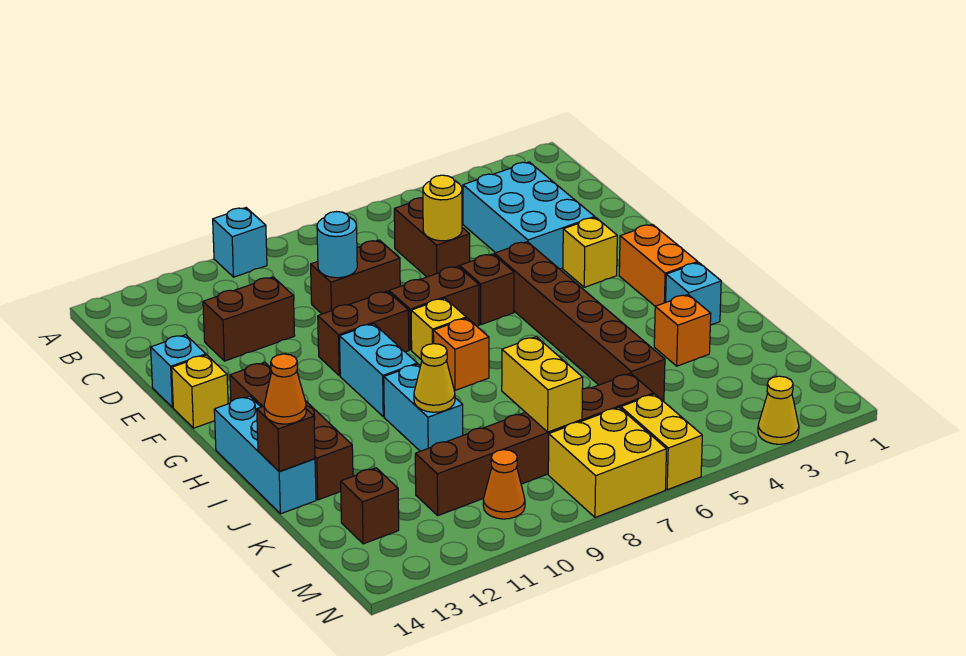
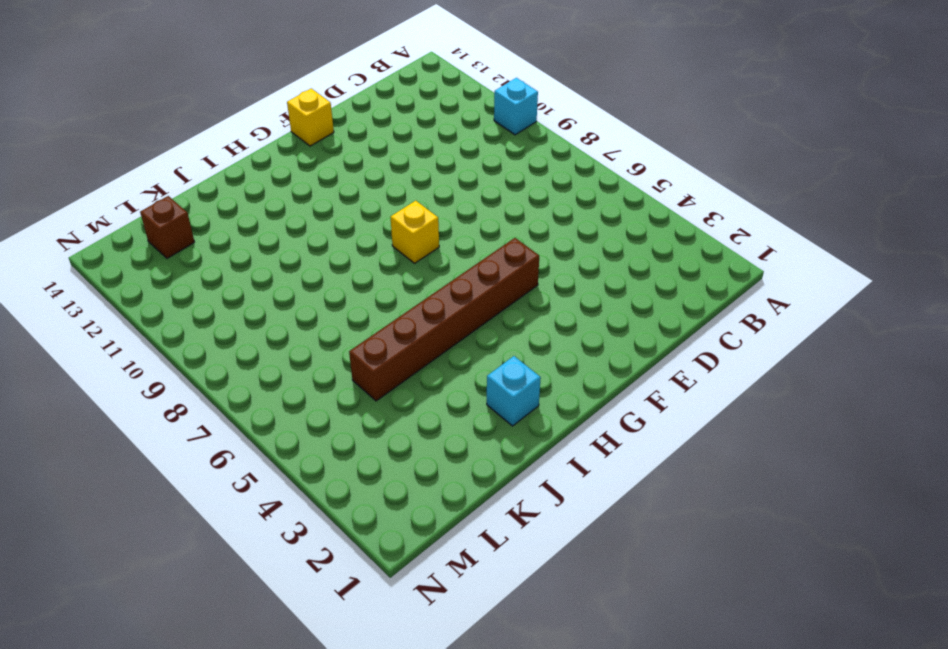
none -> cyan 2x3 brick [463,162,595,269]
none -> brown 1x2 brick [394,198,470,277]
none -> brown 1x2 brick [311,240,400,314]
none -> brown 1x2 brick [203,277,295,361]

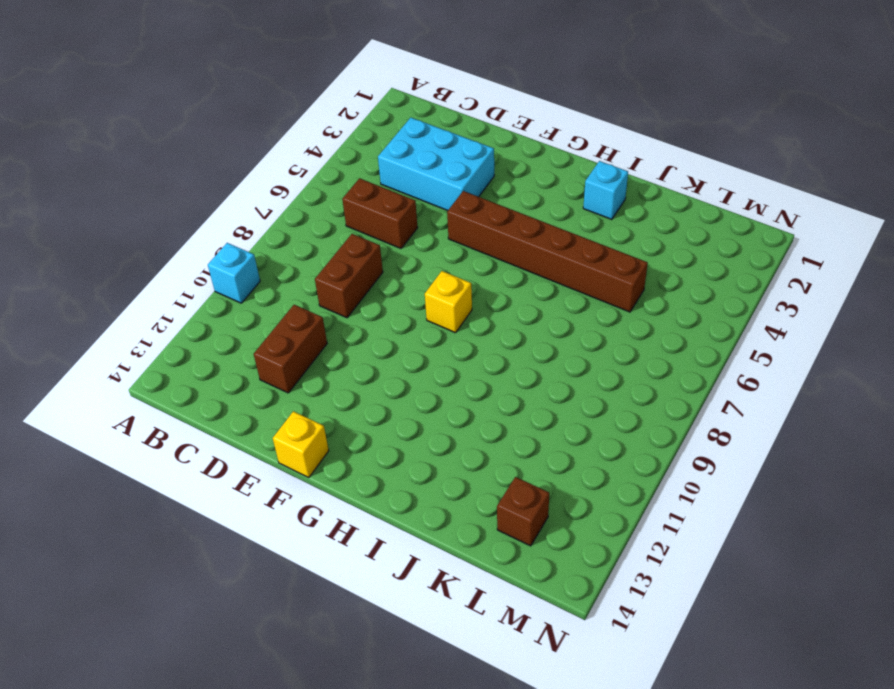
none -> cyan 1x1 brick [151,335,206,407]
none -> yellow 1x1 brick [563,217,617,287]
none -> brown 1x1 brick [460,254,514,325]
none -> brown 1x2 brick [389,266,479,350]

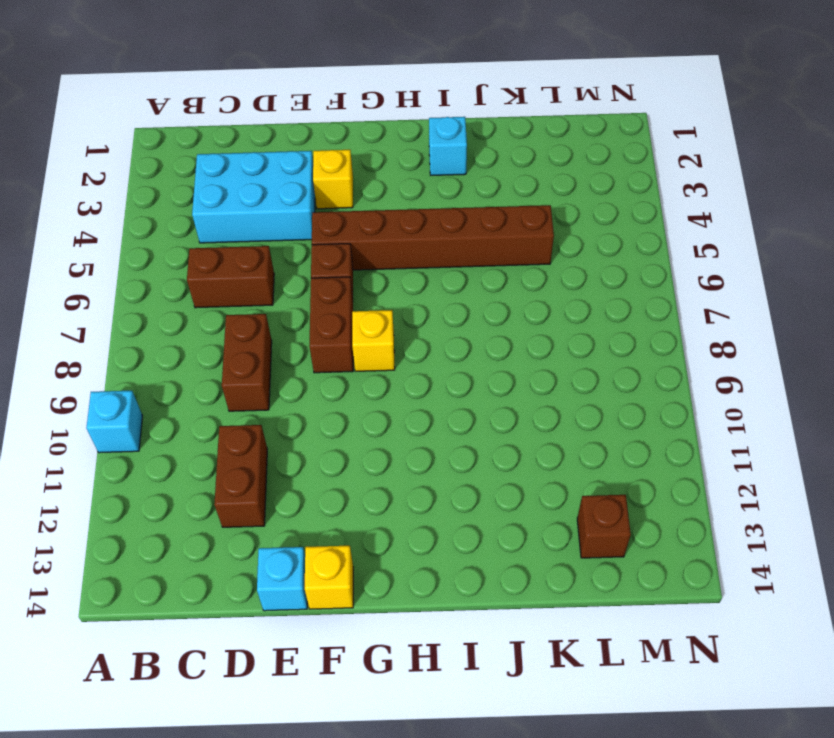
none -> brown 1x2 brick [318,291,409,376]
none -> orange 1x2 brick [619,224,698,306]
none -> cyan 1x2 brick [340,324,417,417]
none -> brown 1x4 brick [230,362,353,500]

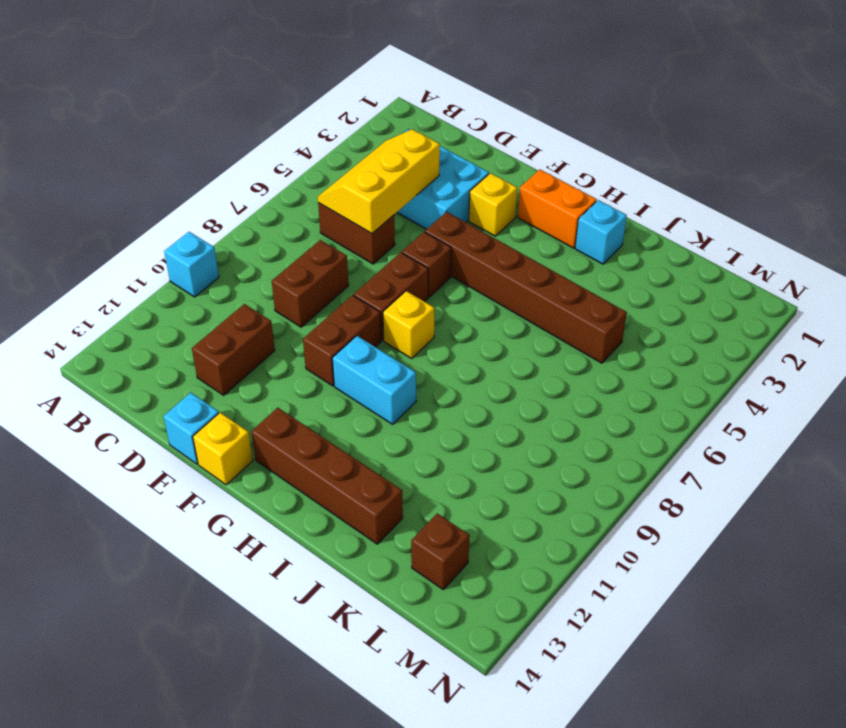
yellow 2x3 slope [318,129,440,233] -> yellow 1x1 round brick [423,175,462,241]
none -> orange 1x1 brick [433,318,489,390]
none -> cyan 1x3 brick [214,396,316,514]
none -> cyan 1x2 brick [384,364,463,451]
none -> orange 1x1 brick [654,295,711,366]

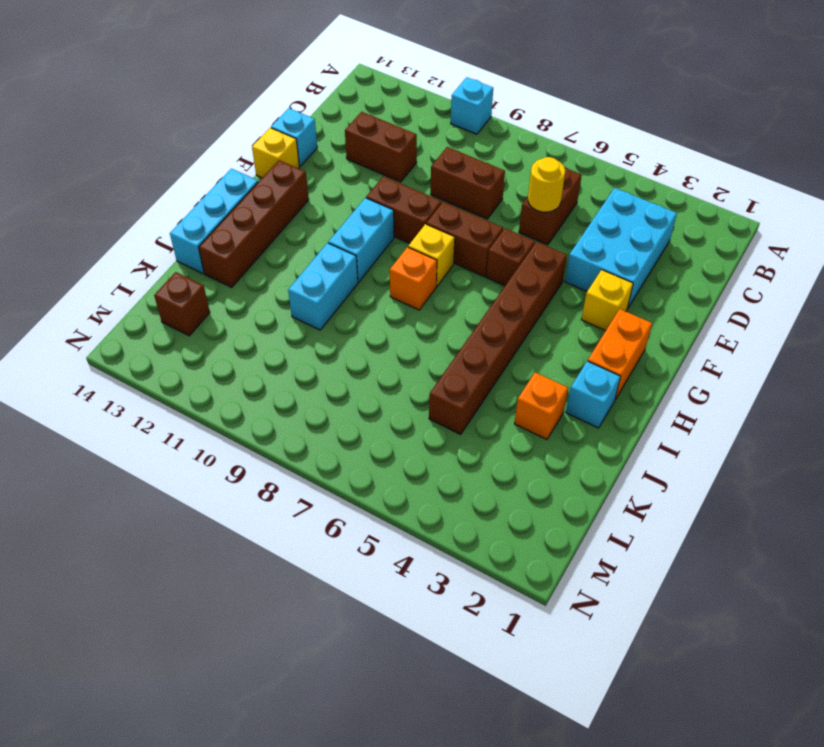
none -> brown 1x6 brick [415,373,654,515]
none -> yellow 1x2 brick [621,394,702,490]
none -> yellow 2x2 brick [548,408,666,517]
none -> orange 1x1 cone [483,450,525,519]

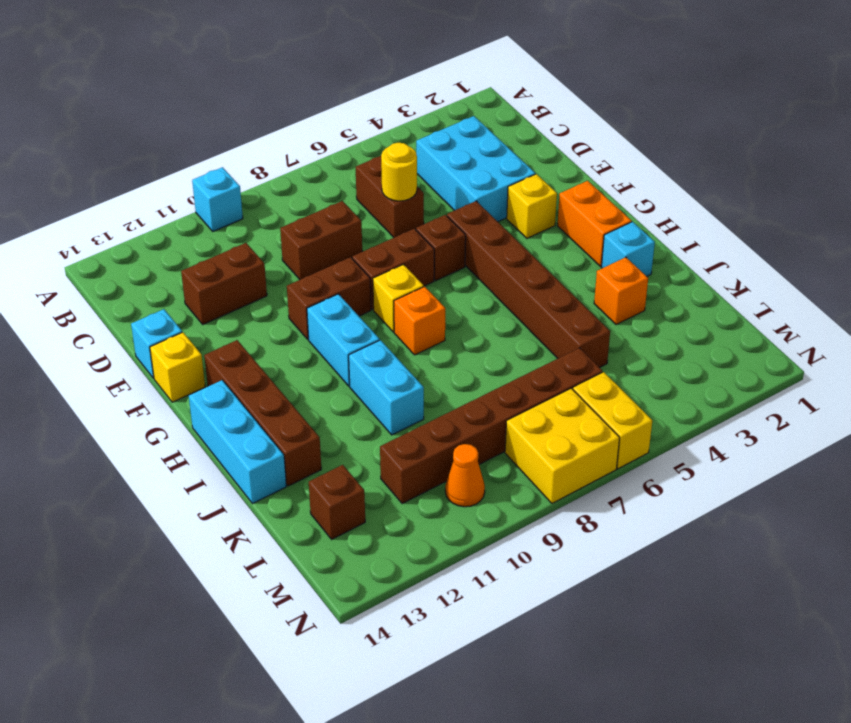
none -> yellow 1x1 cone [758,376,799,444]
none -> cyan 1x1 round brick [317,212,357,278]
none -> yellow 1x1 cone [414,344,455,412]
none -> brown 1x1 brick [257,406,315,471]

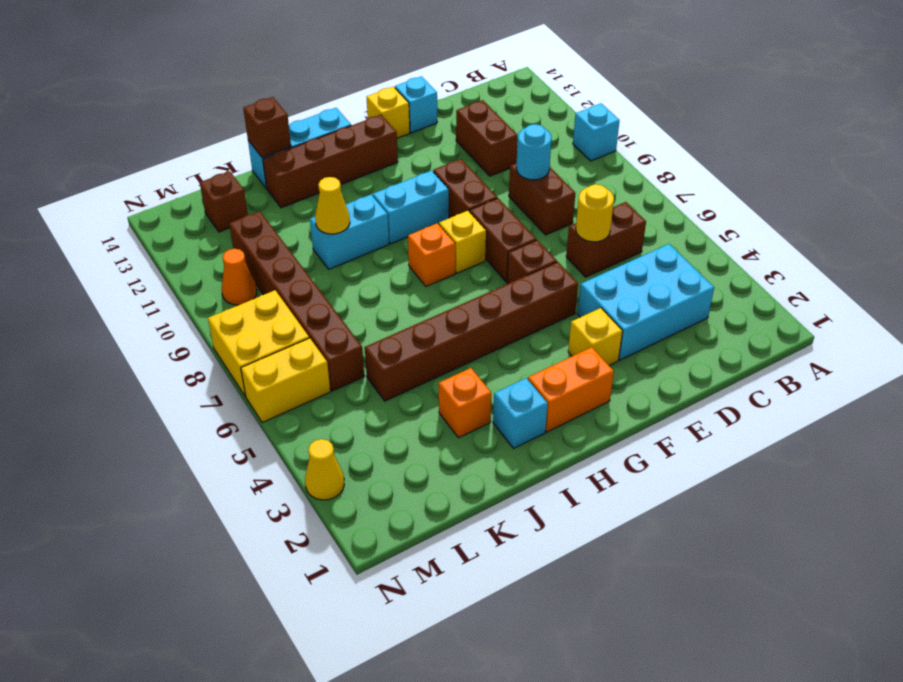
none -> yellow 1x2 brick [502,337,583,432]
none -> orange 1x1 cone [264,354,306,424]

